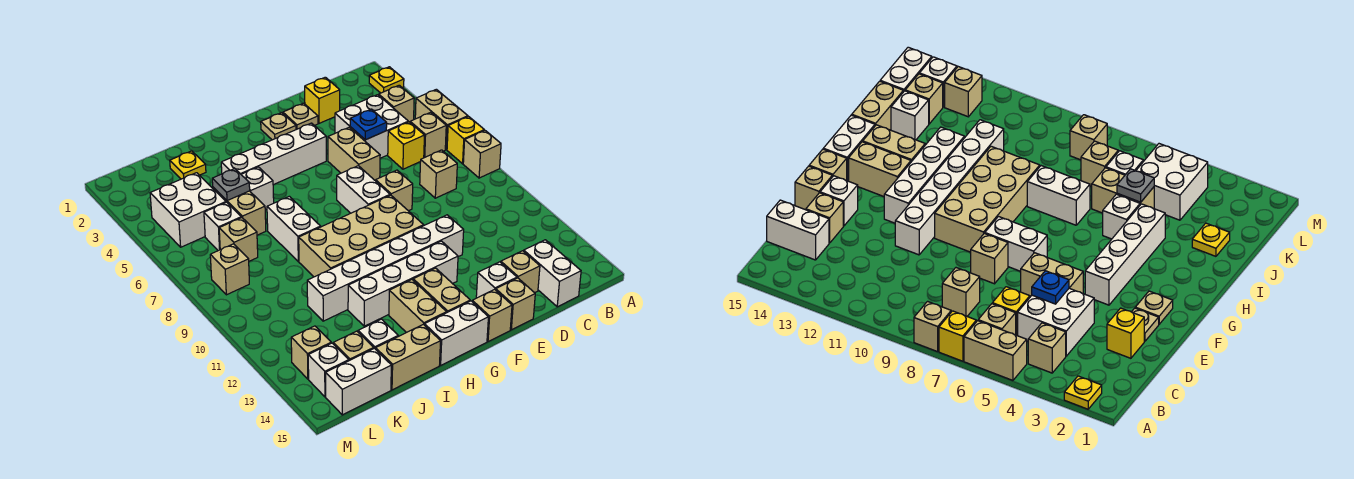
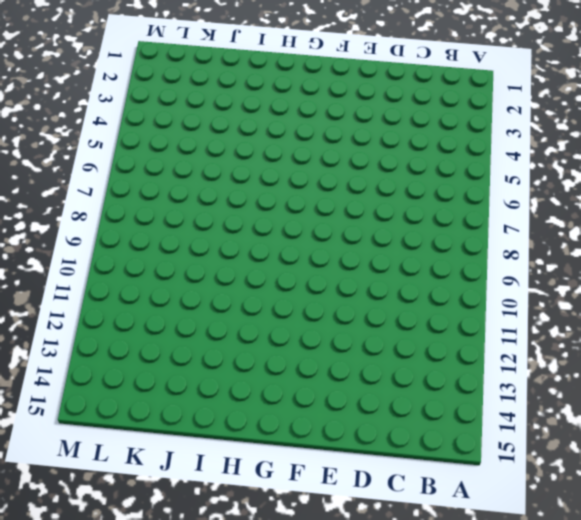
none -> yellow 1x1 plate [369,67,404,93]
none -> tan 1x2 brick [415,89,468,150]
none -> yellow 1x1 brick [447,117,484,164]
none -> tan 1x1 brick [463,130,501,178]

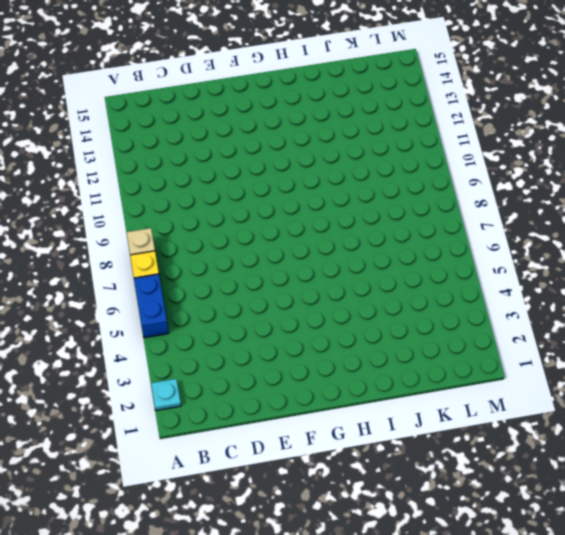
cyan 1x1 plate [151,379,181,411] -> yellow 1x1 plate [369,67,404,93]
blue 1x2 brick [134,274,169,338] -> tan 1x2 brick [415,89,468,150]
none -> tan 1x1 brick [379,85,414,122]
none -> tan 1x1 brick [410,112,446,158]
none -> white 2x2 brick [335,95,408,158]
none -> yellow 1x1 brick [388,122,424,169]

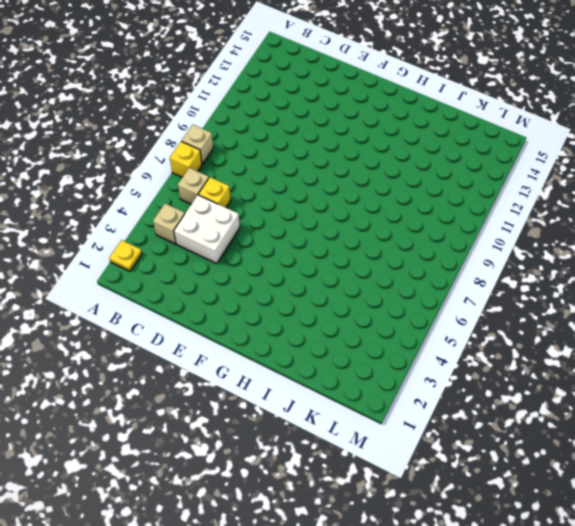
none -> tan 1x2 brick [415,89,468,150]
none -> tan 1x1 brick [420,150,457,198]
none -> white 1x2 brick [524,240,581,307]
none -> yellow 1x1 brick [305,77,340,123]

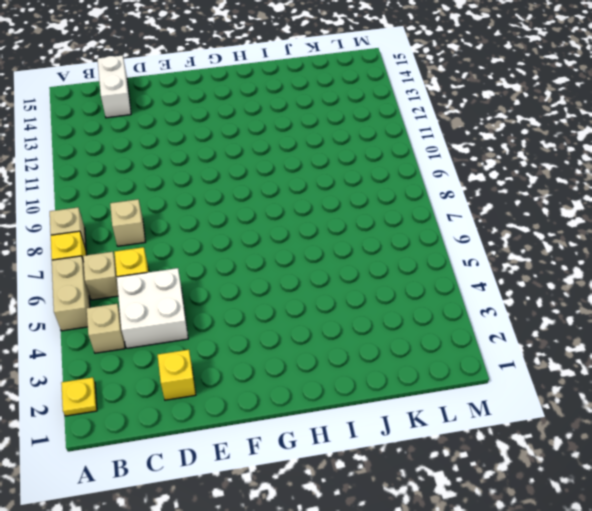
none -> tan 1x1 brick [501,251,540,293]
none -> tan 1x1 plate [283,103,318,130]
none -> tan 1x2 brick [328,127,380,181]
none -> tan 1x1 brick [376,170,413,211]

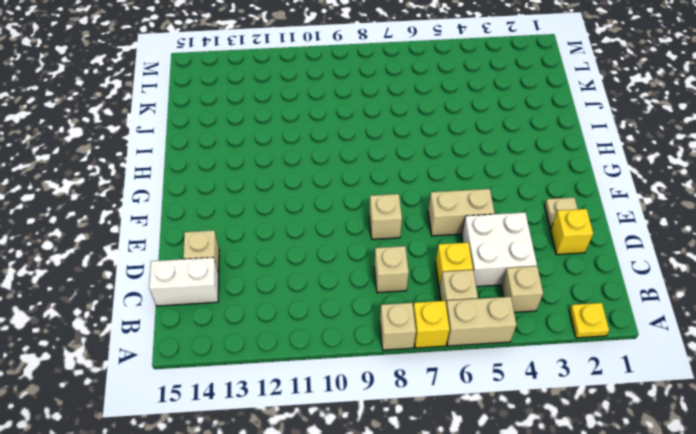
none -> white 1x6 brick [307,215,464,321]
none -> white 1x1 brick [476,262,517,298]
none -> tan 1x1 brick [496,278,535,330]
none -> tan 1x1 plate [261,113,296,140]

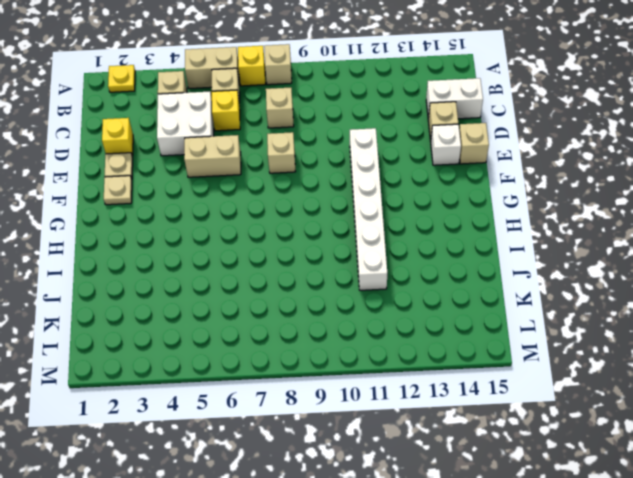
none -> white 1x4 brick [221,123,326,185]
none -> white 1x2 brick [337,166,390,213]
none -> tan 2x4 brick [299,195,424,277]
none -> white 1x4 brick [348,241,458,326]

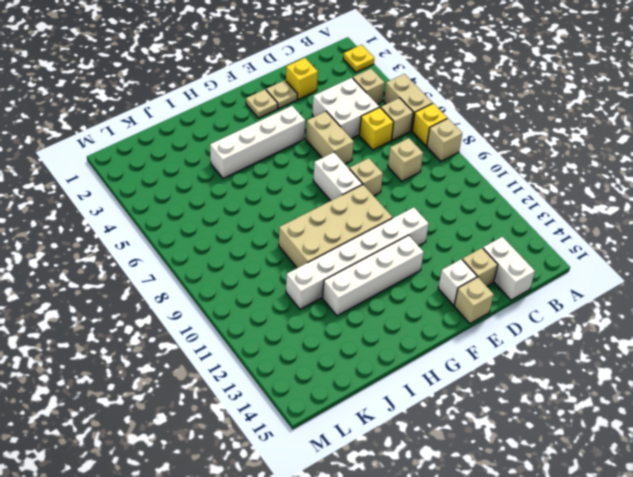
none -> tan 1x1 brick [472,289,512,342]
none -> tan 1x2 brick [413,268,470,312]
none -> white 1x2 brick [425,301,488,365]
none -> tan 1x2 brick [389,280,447,333]

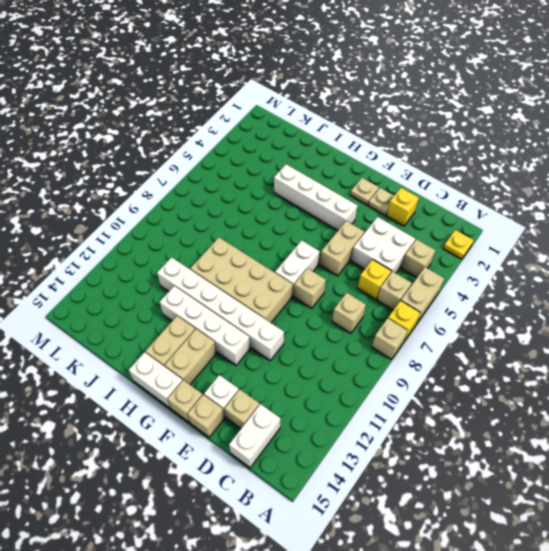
none -> white 1x1 brick [241,167,274,210]
none -> white 1x2 brick [267,196,321,261]
none -> tan 1x2 brick [376,324,441,390]
none -> yellow 1x1 plate [170,151,206,179]

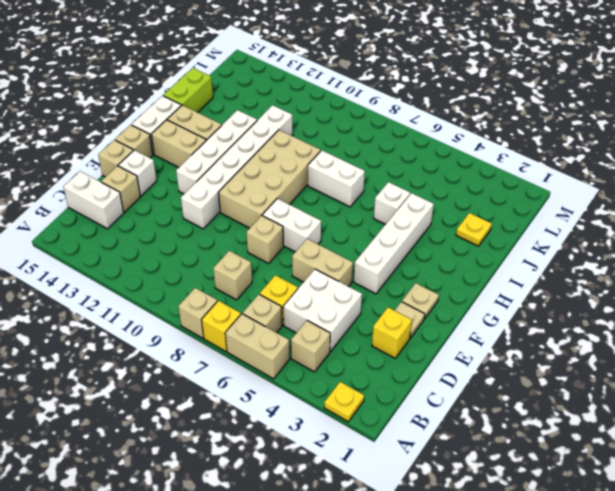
lime 1x2 brick [163,68,213,113] -> tan 1x2 brick [376,324,441,390]
none -> tan 1x2 brick [213,187,266,235]
none -> white 1x1 brick [358,319,398,349]
none -> white 2x2 brick [150,173,226,247]
none -> white 1x1 brick [204,202,241,251]

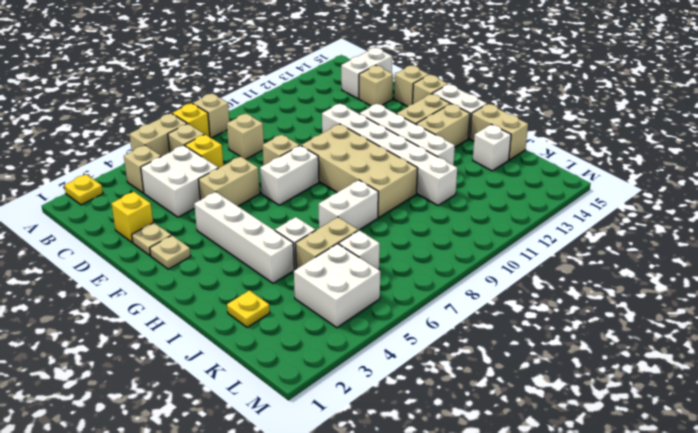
none -> white 1x1 brick [476,262,517,298]
none -> tan 1x1 brick [219,218,258,261]
none -> tan 1x1 brick [333,331,374,361]
none -> white 1x2 brick [326,348,391,415]

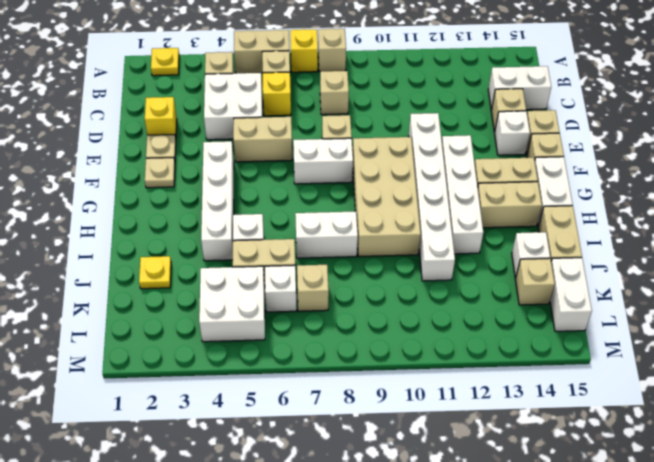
none -> tan 1x1 brick [210,244,249,295]
none -> tan 1x1 brick [291,326,331,379]
none -> white 1x1 brick [308,343,349,397]
none -> blue 1x1 plate [350,109,387,140]

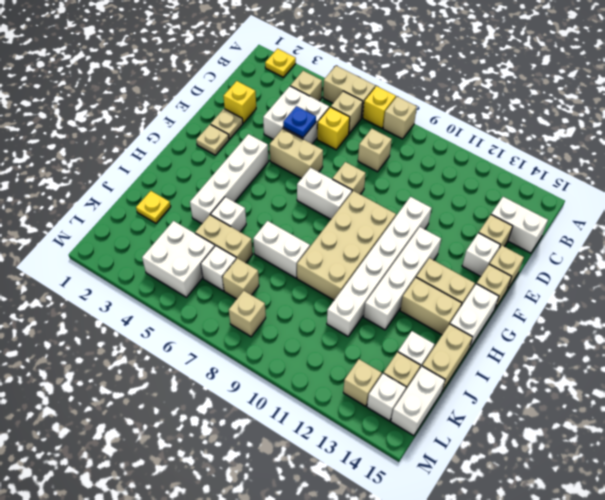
none -> grey 1x1 plate [212,168,250,201]

